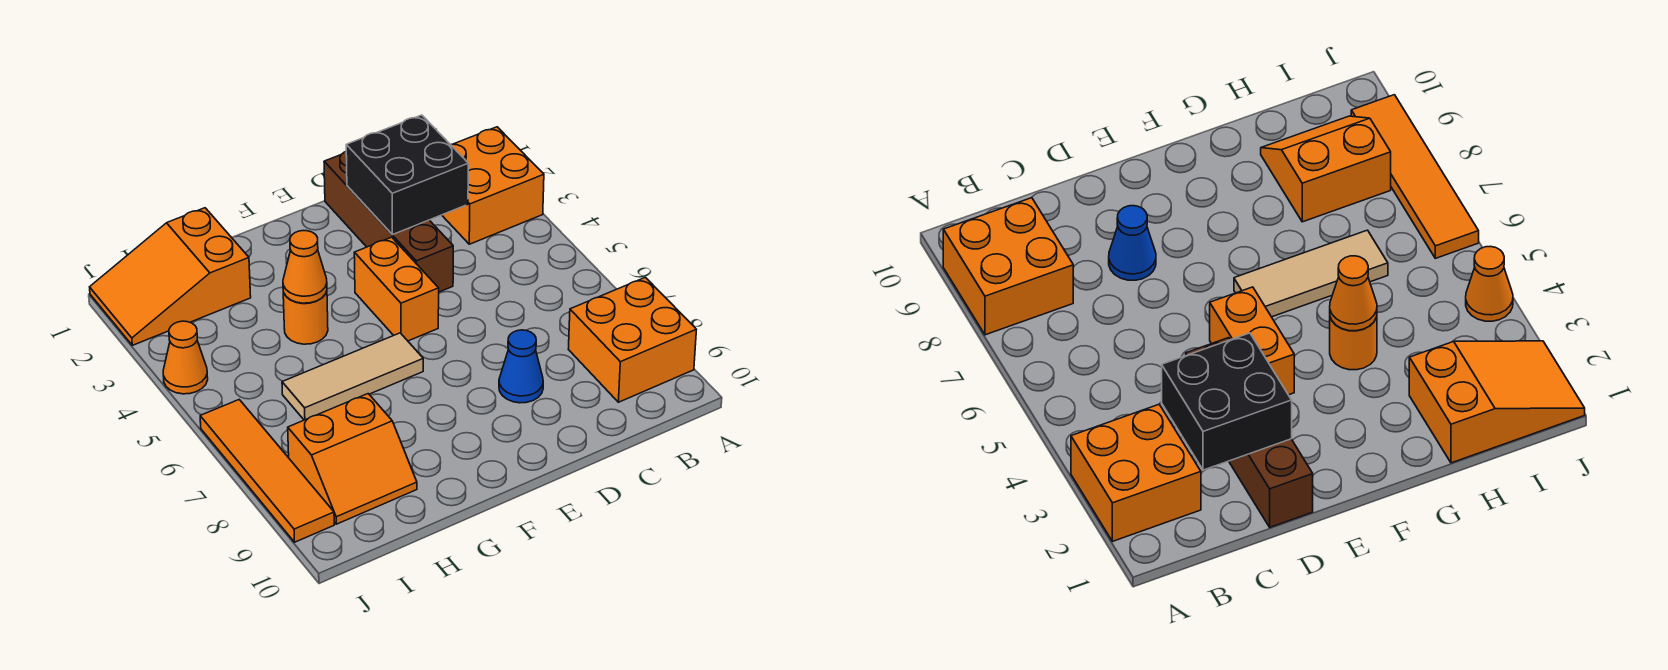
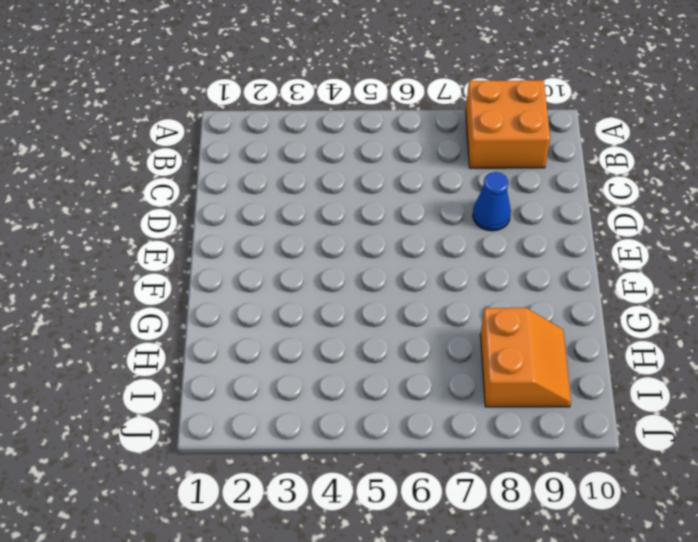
none -> orange 2x2 brick [442,127,544,244]
none -> brown 1x4 brick [324,152,453,292]
none -> orange 1x2 brick [354,237,439,341]

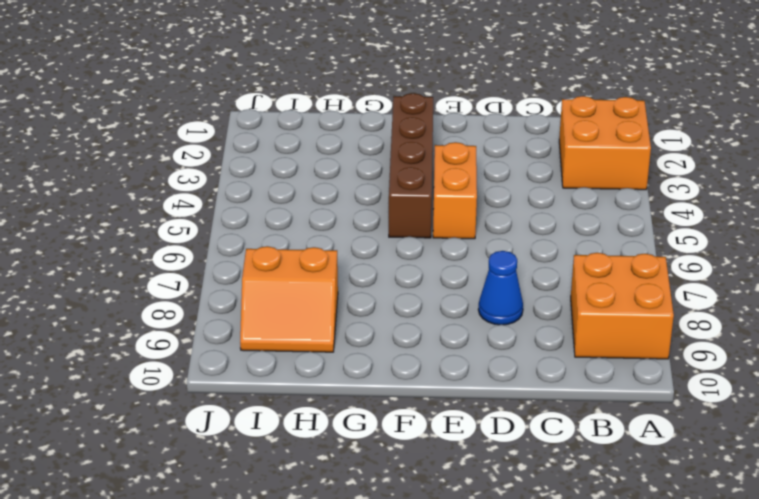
brown 1x4 brick [389,93,433,238] -> brown 1x4 brick moved to [324,152,453,292]
none -> tan 1x3 tile [282,333,423,420]
none -> orange 1x1 round brick [283,291,328,344]
none -> orange 2x3 slope [90,208,251,345]

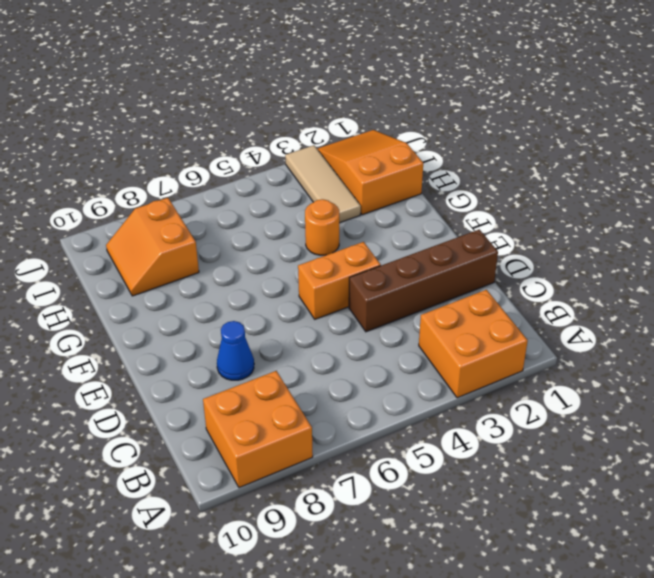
tan 1x3 tile [285,145,361,223] -> tan 1x3 tile moved to [282,333,423,420]
none -> orange 1x1 cone [163,321,208,394]
none -> orange 1x4 tile [200,400,334,542]
none -> black 2x2 brick [346,115,468,235]

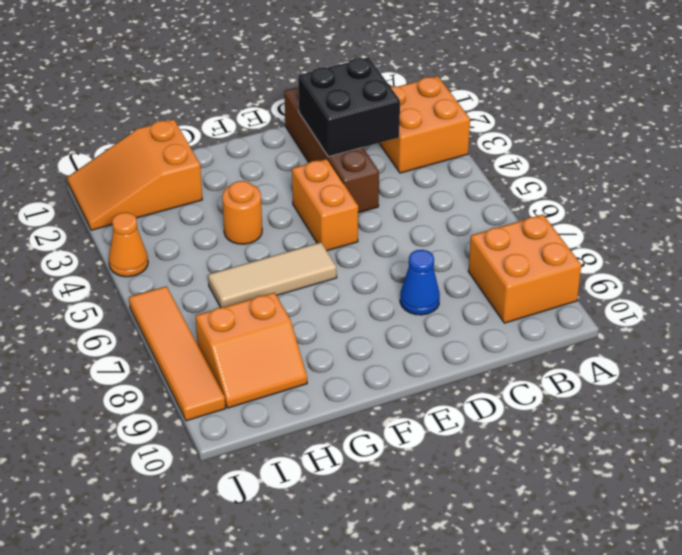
none -> orange 1x1 cone [283,231,327,303]

